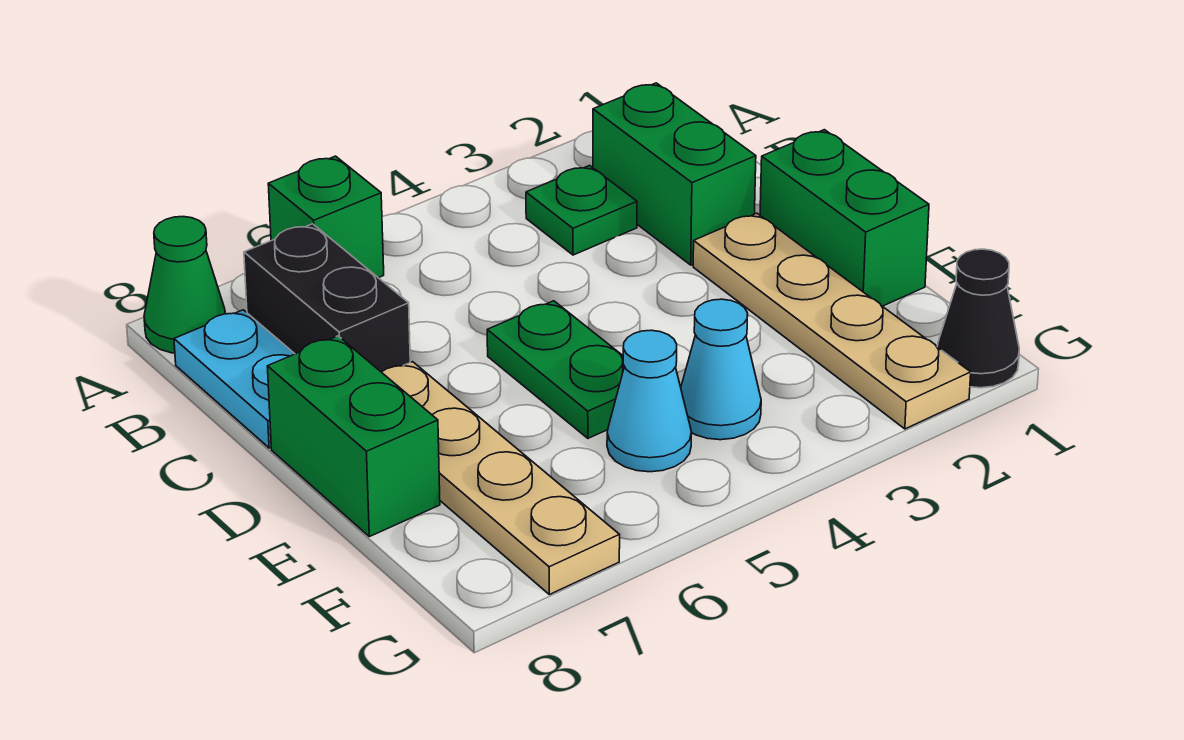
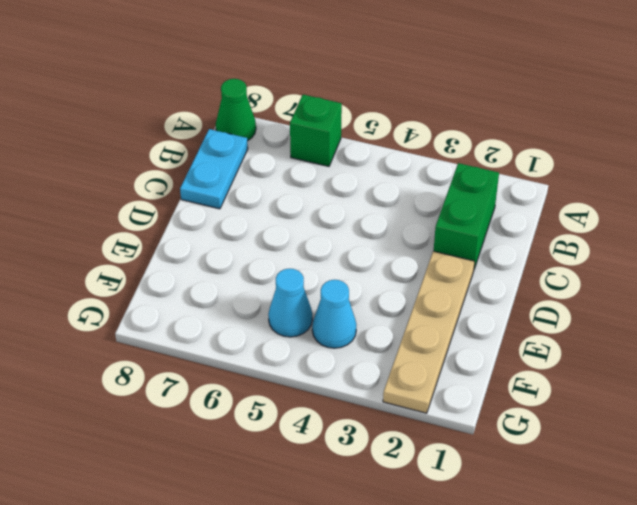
none -> green 1x1 plate [526,165,637,255]
none -> black 1x2 brick [244,224,410,372]
none -> green 1x2 brick [760,130,929,306]

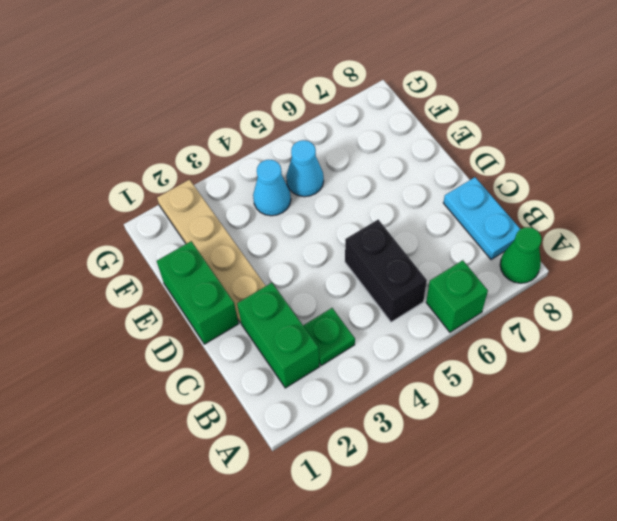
black 1x2 brick [345,220,427,322] -> black 1x2 brick moved to [244,224,410,372]
none -> green 1x2 plate [487,301,624,438]
none -> tan 1x4 plate [382,362,620,594]
none -> green 1x2 brick [267,336,440,537]

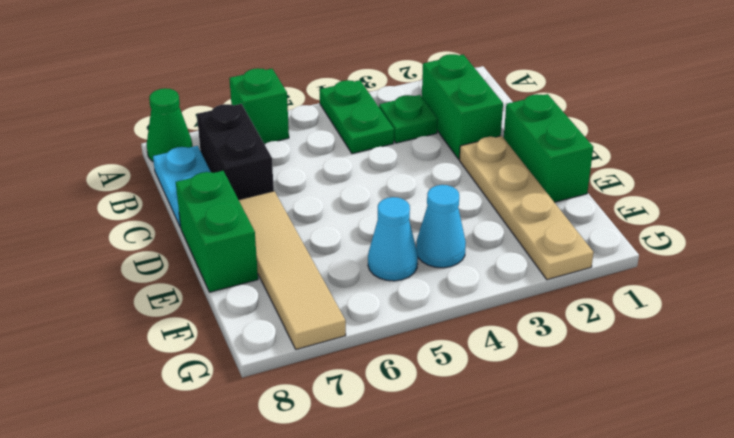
green 1x2 plate [320,80,394,154] -> green 1x2 plate moved to [487,301,624,438]
tan 1x4 tile [239,191,346,349] -> tan 1x4 plate [382,362,620,594]
none -> black 1x1 cone [937,249,1019,388]

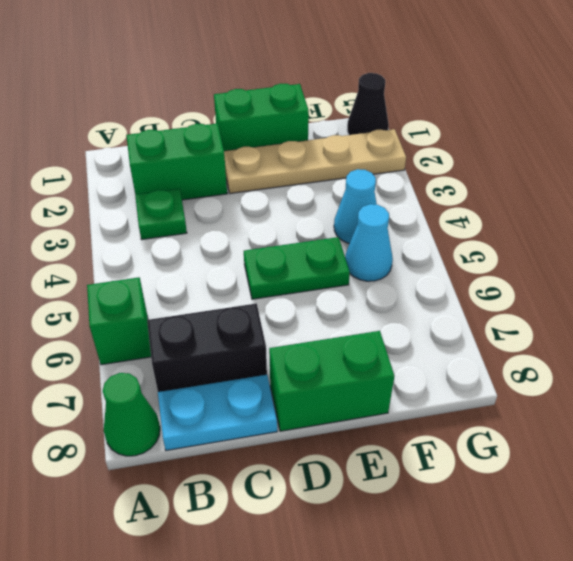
none -> tan 1x4 plate [382,362,620,594]

